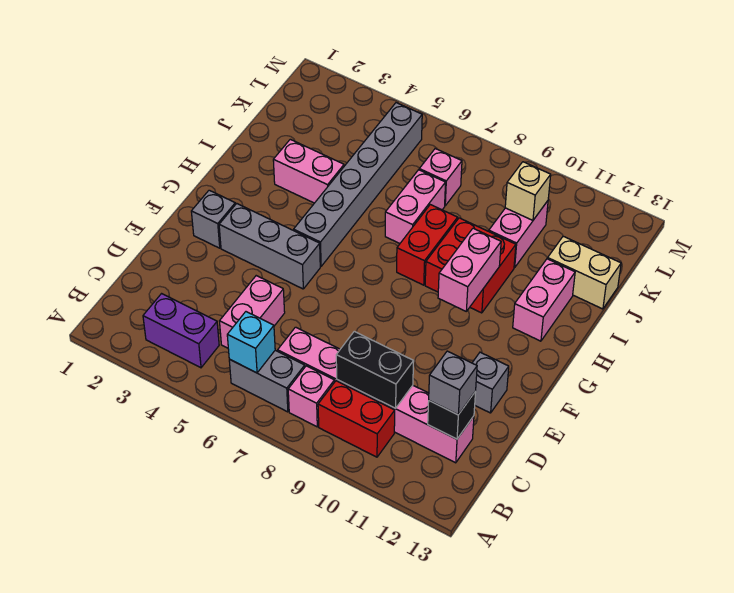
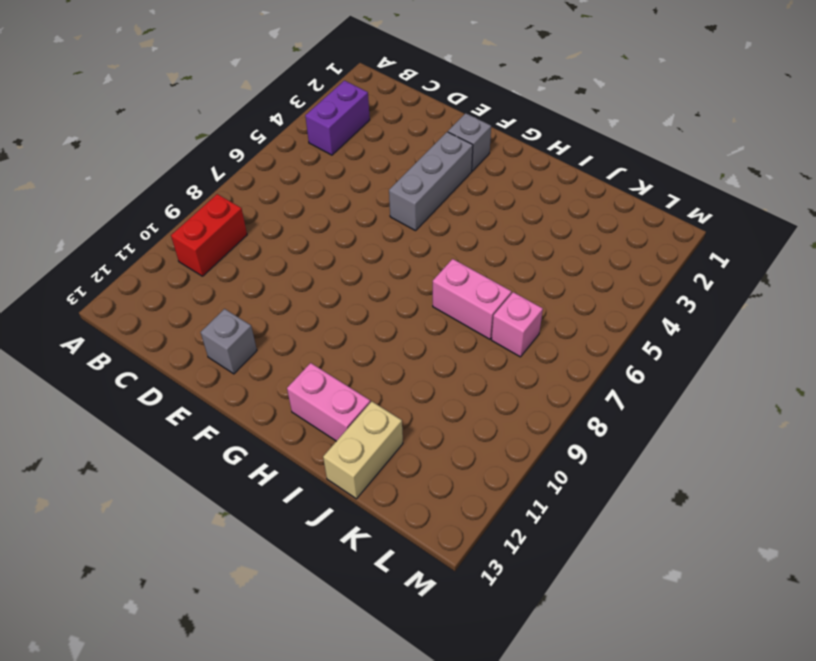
none -> grey 1x2 brick [229,350,305,412]
none -> pink 1x1 brick [288,366,334,427]
none -> pink 1x2 brick [220,276,285,348]

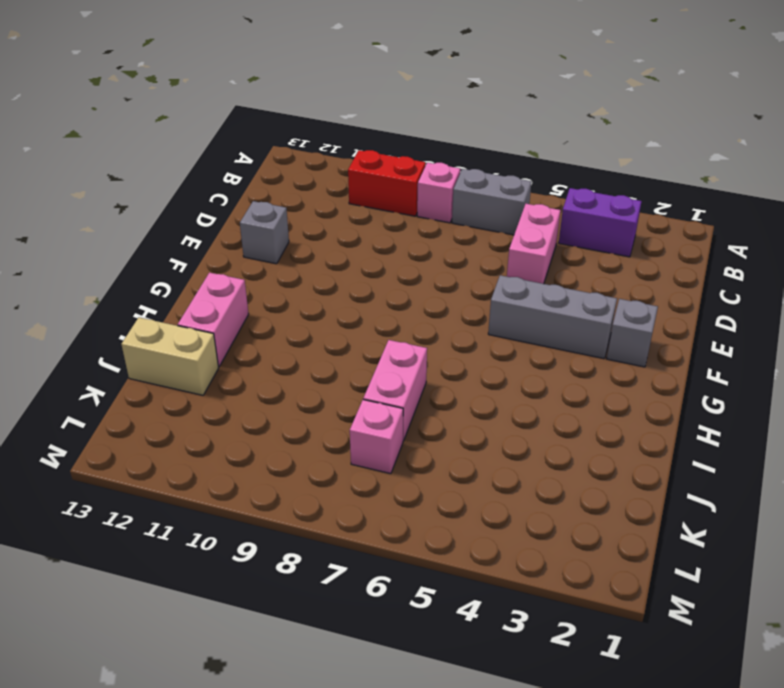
none -> pink 1x6 brick [278,327,474,463]
none -> grey 1x6 brick [294,103,422,266]
none -> red 1x2 brick [397,205,458,285]

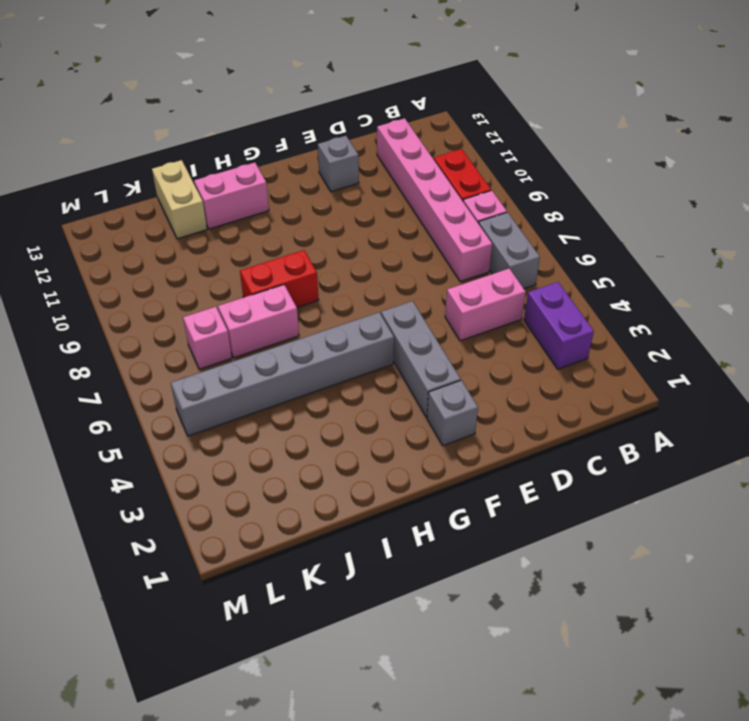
none -> red 2x2 brick [425,218,516,313]
none -> pink 1x2 brick [273,139,344,203]
none -> pink 1x2 brick [489,201,548,268]

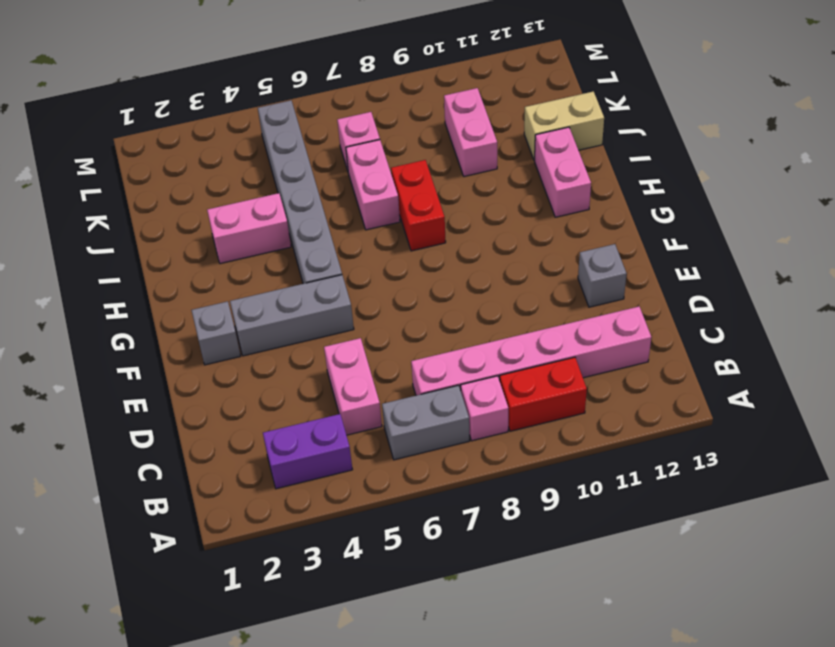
none -> red 2x2 brick [425,218,516,313]
none -> cyan 1x1 brick [227,312,275,373]
none -> black 1x2 brick [336,332,414,408]

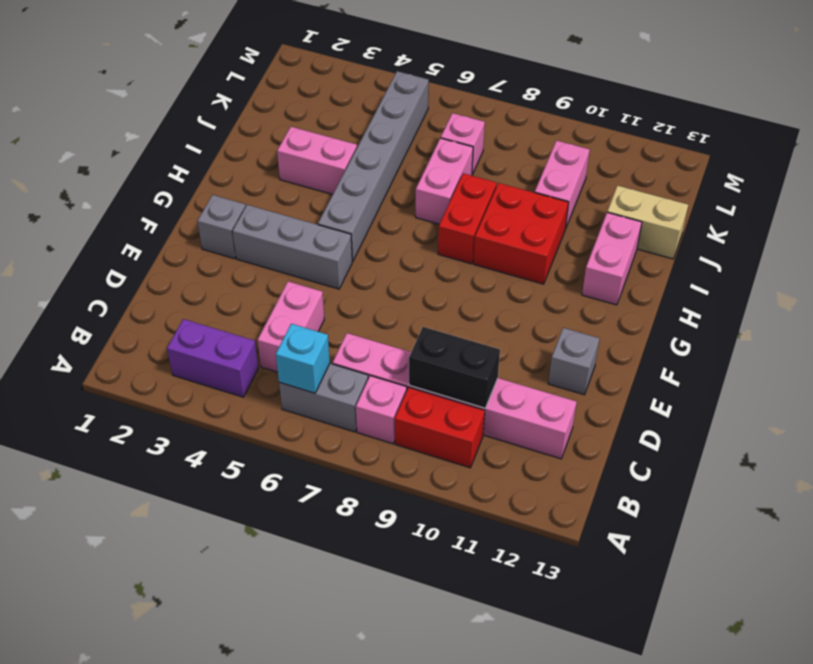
none -> black 1x1 brick [428,391,476,439]
none -> pink 1x2 brick [438,228,501,311]
none -> tan 1x1 brick [505,162,551,220]

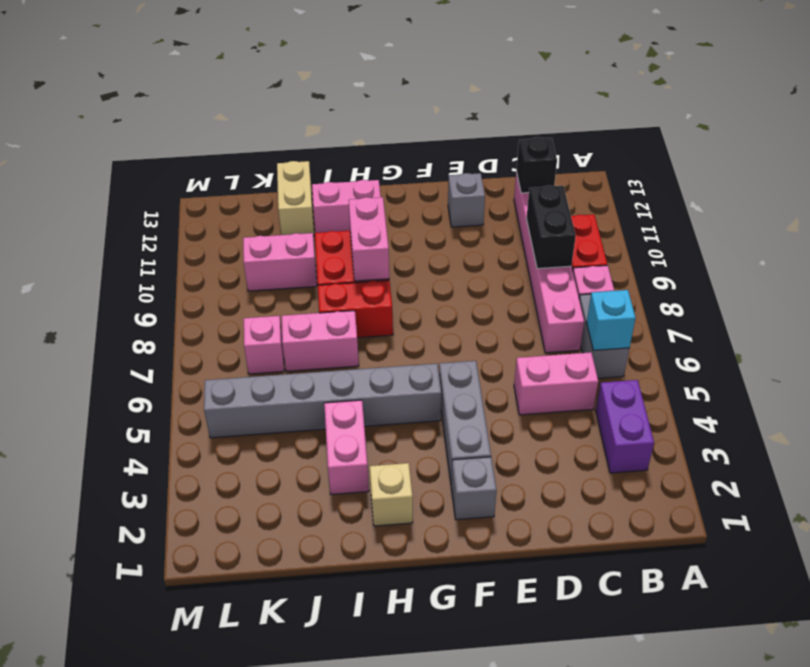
tan 1x1 brick [370,463,413,526] -> tan 1x1 brick moved to [505,162,551,220]
pink 1x2 brick [349,197,389,281] -> pink 1x2 brick turned to [438,228,501,311]
none -> grey 1x1 brick [429,351,477,415]

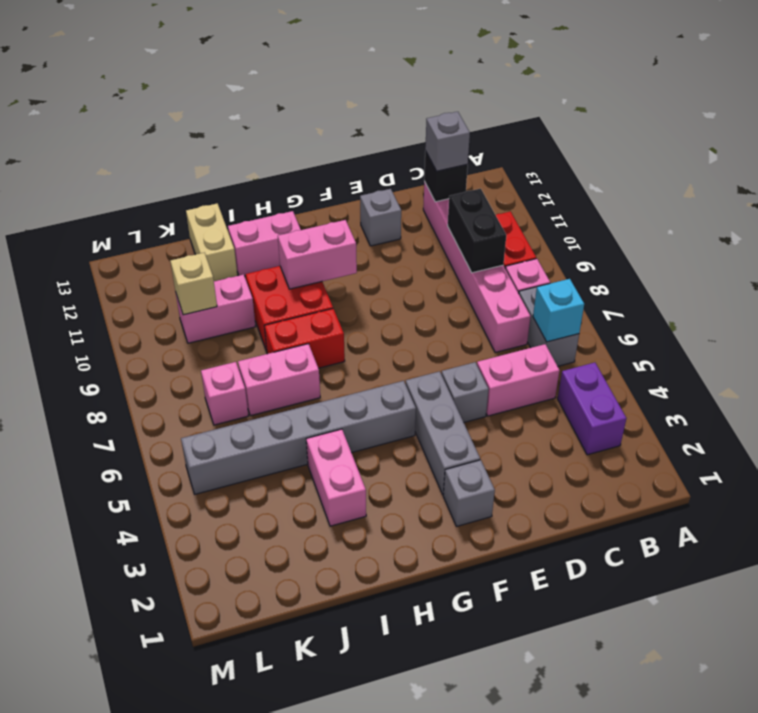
grey 1x1 brick [441,362,489,422] -> none

